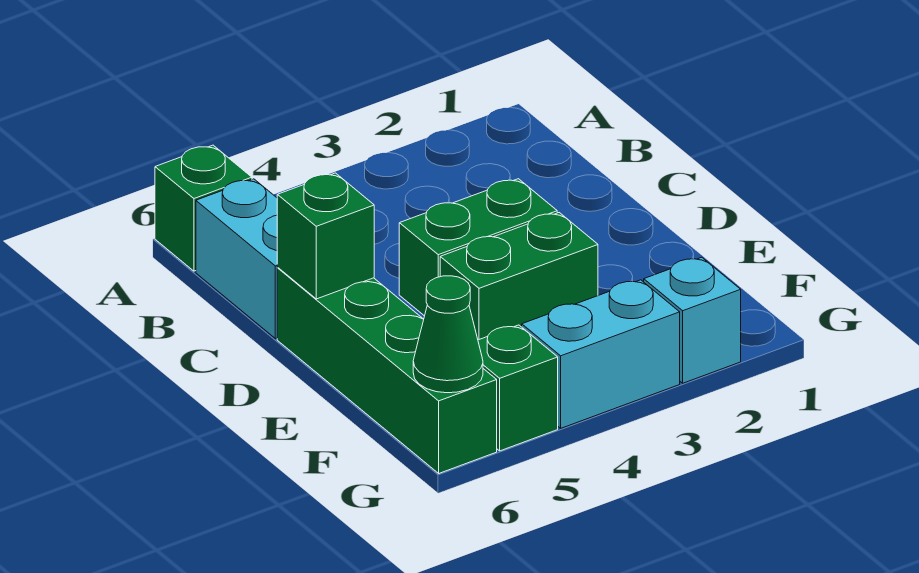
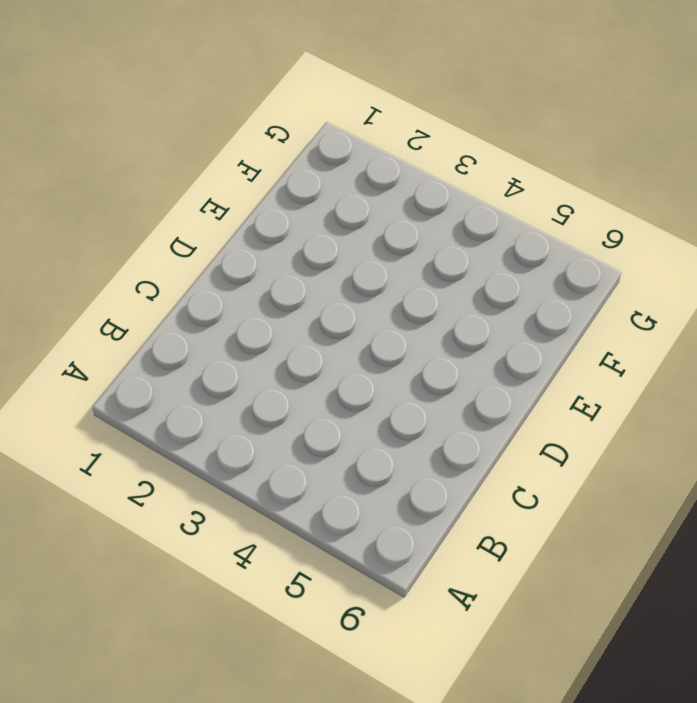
none -> green 1x1 brick [155,145,252,271]
none -> cyan 1x2 brick [196,179,278,339]

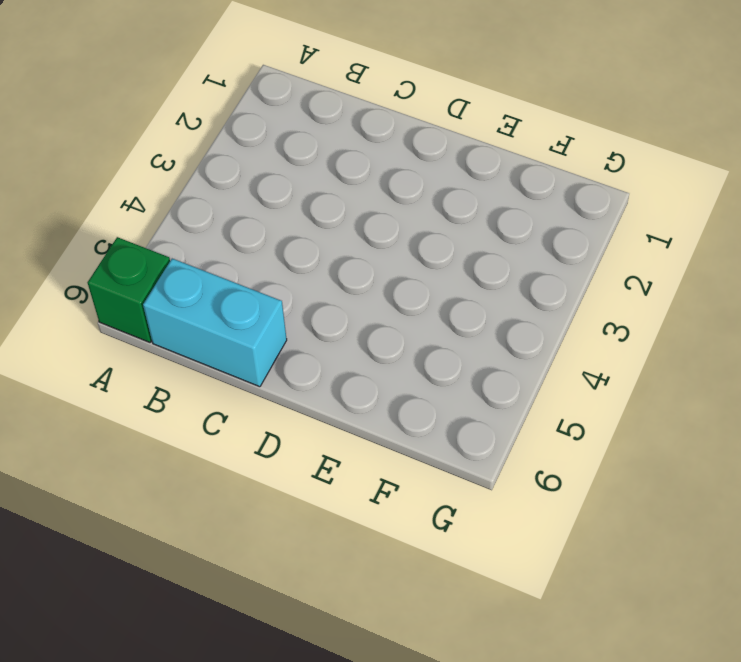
none -> green 1x2 brick [399,179,557,316]
none -> green 1x4 brick [277,268,497,473]

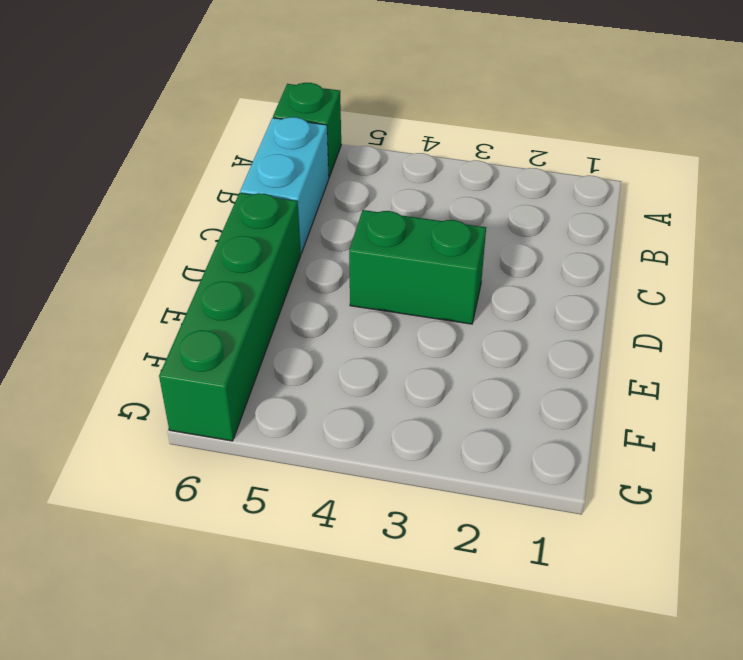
none -> green 1x2 brick [440,213,598,340]
none -> cyan 1x1 brick [644,257,741,383]

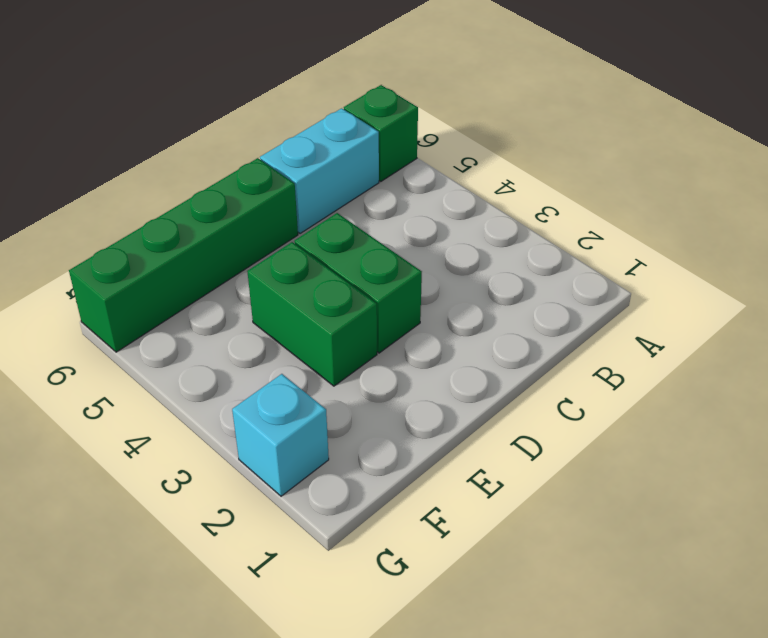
none -> cyan 1x2 brick [522,280,680,428]
none -> green 1x1 brick [478,325,558,451]

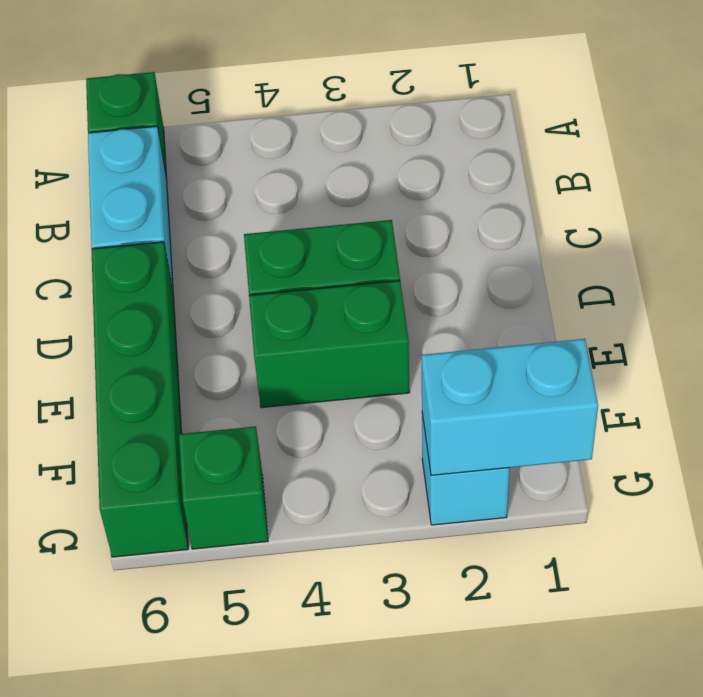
cyan 1x2 brick [421,339,598,475] -> cyan 1x2 brick moved to [522,280,680,428]
none -> green 1x1 brick [277,173,374,299]
none -> green 1x1 cone [413,276,483,393]

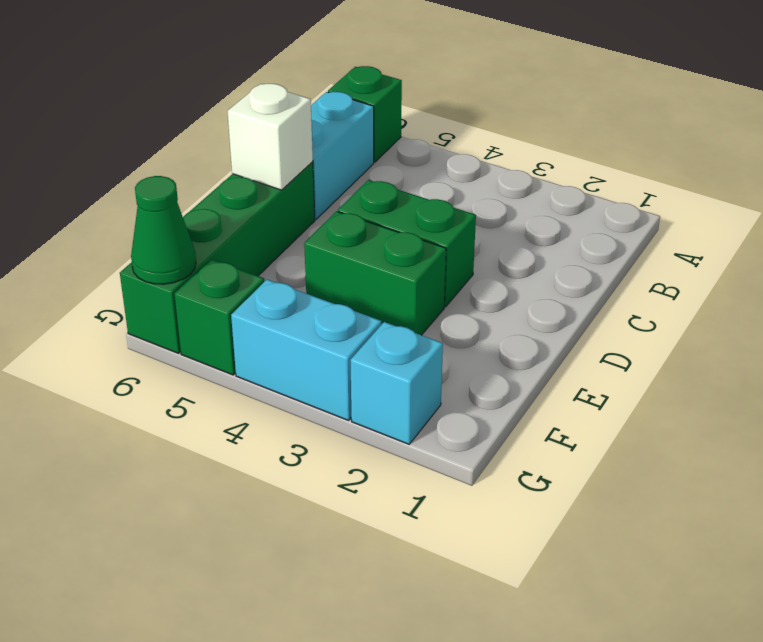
white 1x1 brick [227,84,313,190] -> green 1x1 brick [277,173,374,299]

